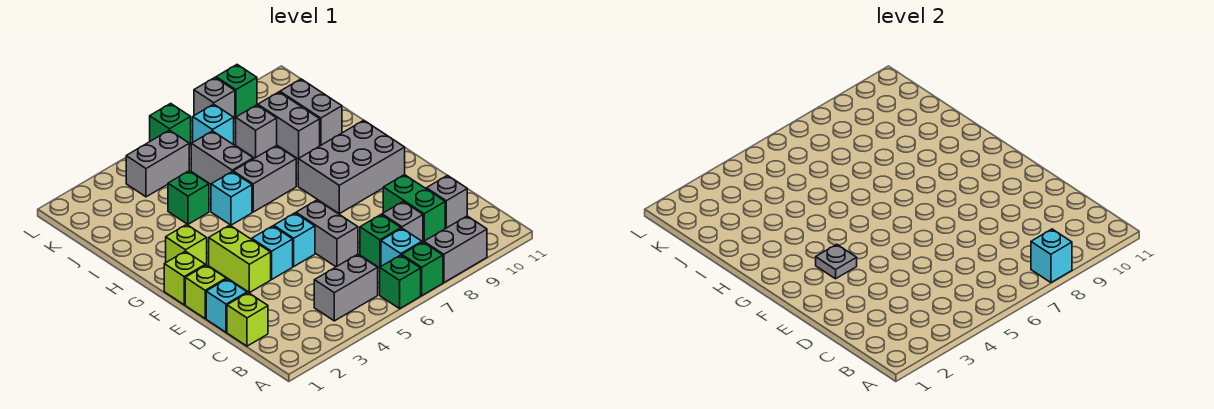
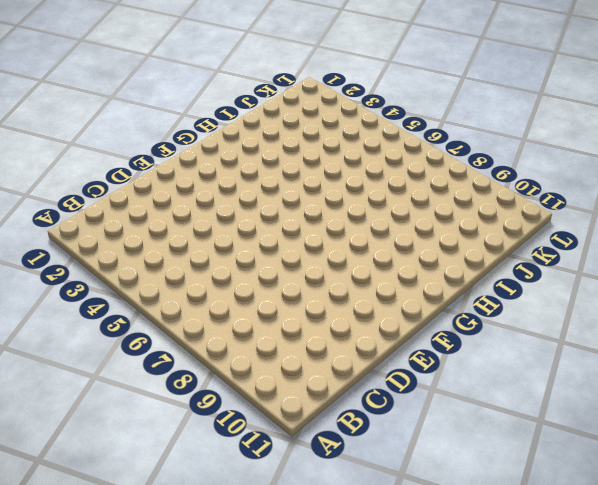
none -> green 1x1 brick [380,255,421,309]
none -> green 1x1 brick [402,242,443,295]
none -> grey 1x2 brick [424,216,487,283]
none -> grey 1x2 brick [314,254,378,321]

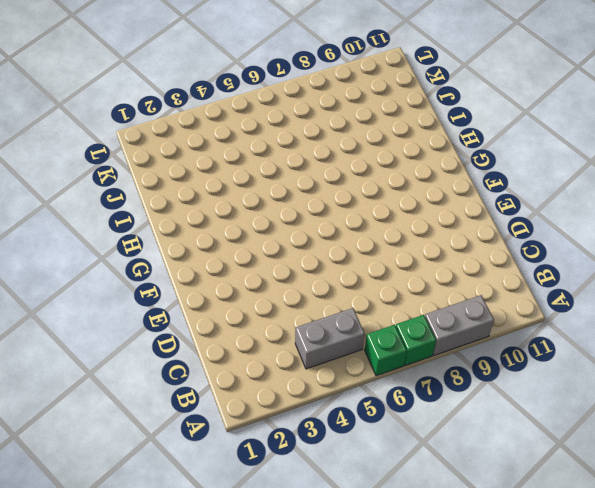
none -> cyan 1x1 brick [381,228,422,266]
none -> lime 1x1 brick [227,293,268,346]
none -> green 1x1 brick [360,215,401,268]
none -> grey 1x1 brick [382,202,423,242]

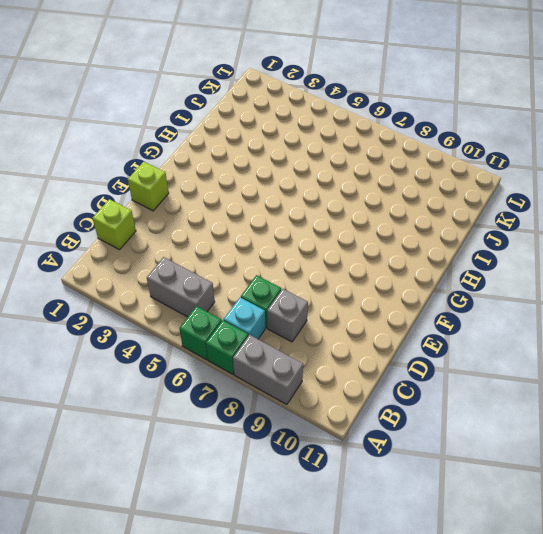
none -> green 1x2 brick [383,175,445,242]
none -> grey 1x1 brick [426,175,467,229]
none -> cyan 1x1 brick [206,279,247,332]
none -> grey 1x2 brick [296,200,358,267]

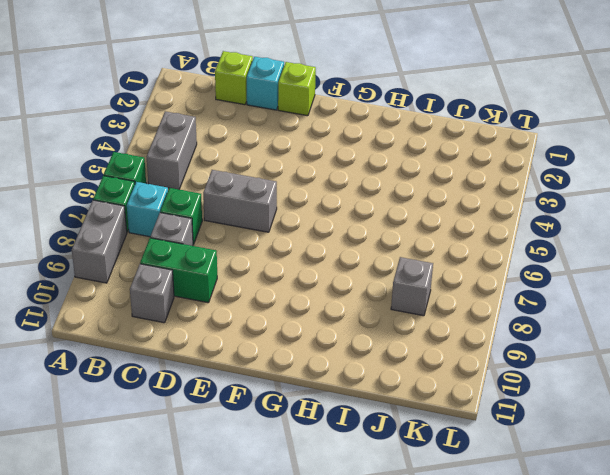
none -> lime 1x2 brick [209,225,271,293]
none -> cyan 1x1 brick [252,226,293,279]
none -> cyan 1x1 brick [274,213,315,266]
none -> lime 1x1 brick [164,251,205,305]

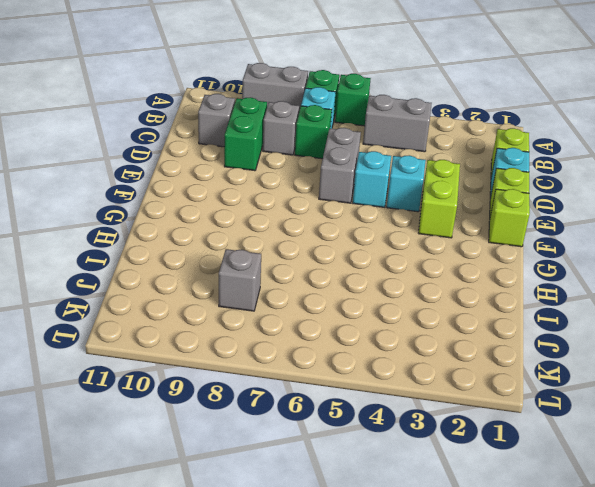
none -> grey 2x3 brick [298,120,405,214]
none -> lime 1x1 brick [166,224,207,265]
none -> cyan 1x1 brick [211,172,252,225]
none -> grey 1x2 brick [233,145,296,212]

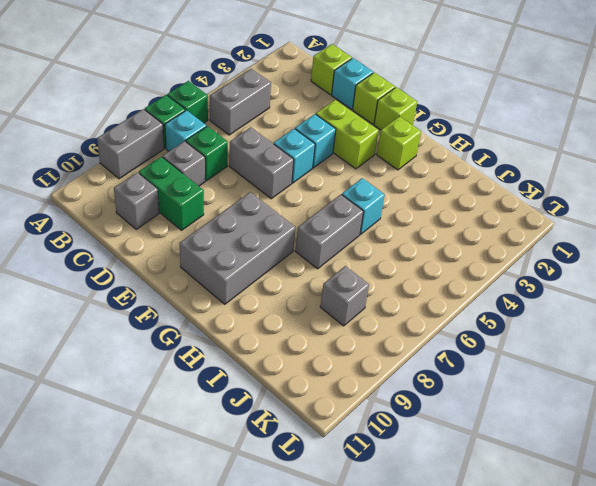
none -> green 1x1 brick [168,171,209,224]
none -> grey 1x2 brick [191,131,253,184]
none -> grey 1x2 brick [258,92,320,159]
none -> grey 1x2 brick [280,79,342,146]

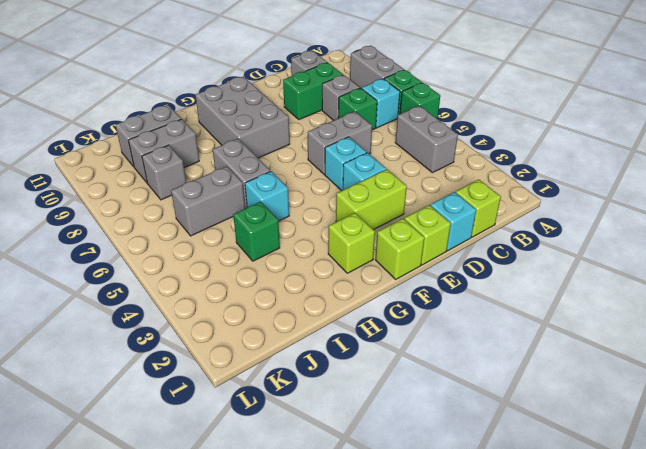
none -> grey 1x2 brick [126,130,189,197]
none -> cyan 1x1 brick [193,104,234,145]
none -> green 1x1 brick [150,103,191,145]
none -> grey 1x1 brick [194,78,235,119]

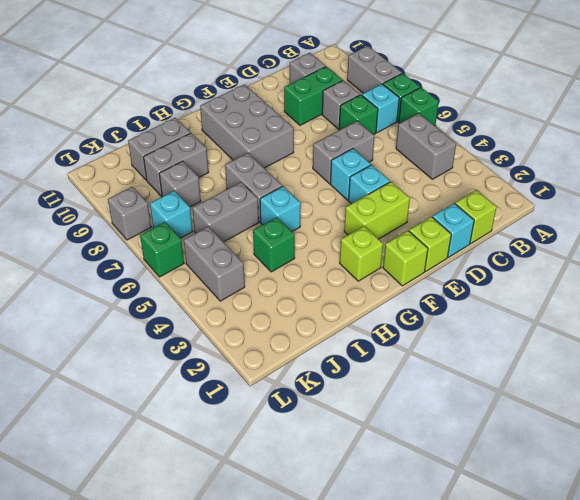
none -> green 1x1 brick [216,65,257,118]
none -> cyan 1x1 brick [1031,229,1072,283]
none -> grey 1x1 plate [816,244,857,279]

